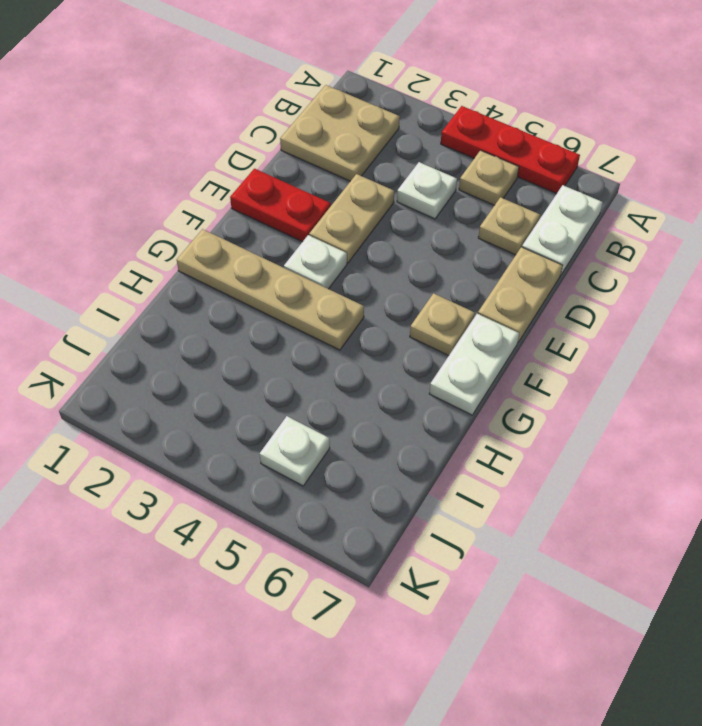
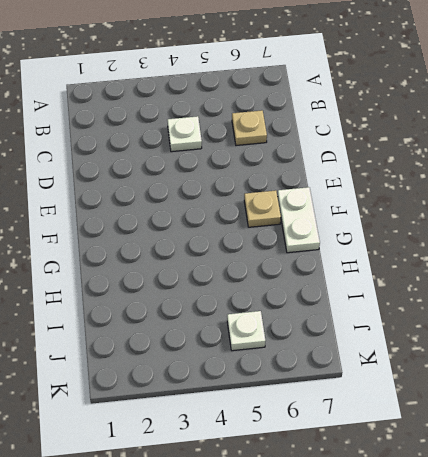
none -> red 1x3 plate [441,106,580,194]
none -> tan 2x2 plate [280,85,400,181]
none -> tan 1x1 plate [459,150,519,205]

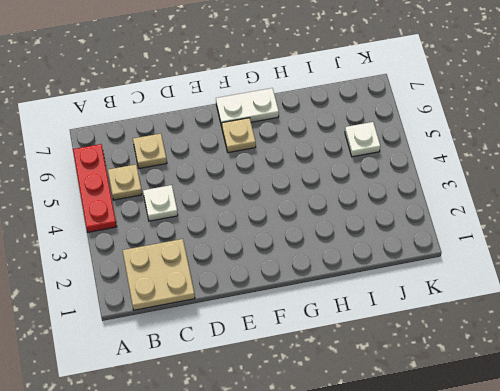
none -> white 1x2 plate [522,185,603,274]
none -> tan 1x2 plate [309,174,394,263]
none -> tan 1x2 plate [478,247,563,342]

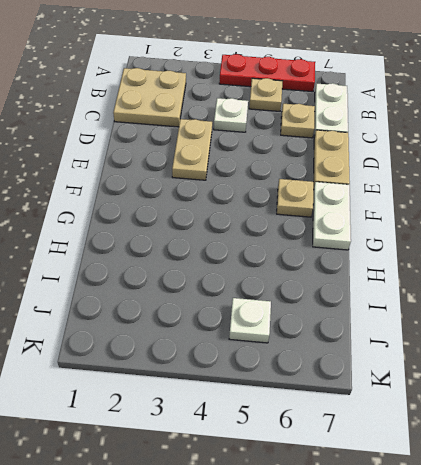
none -> red 1x2 plate [230,169,331,242]
none -> white 1x1 plate [284,235,347,289]
none -> tan 1x4 plate [177,229,364,350]

